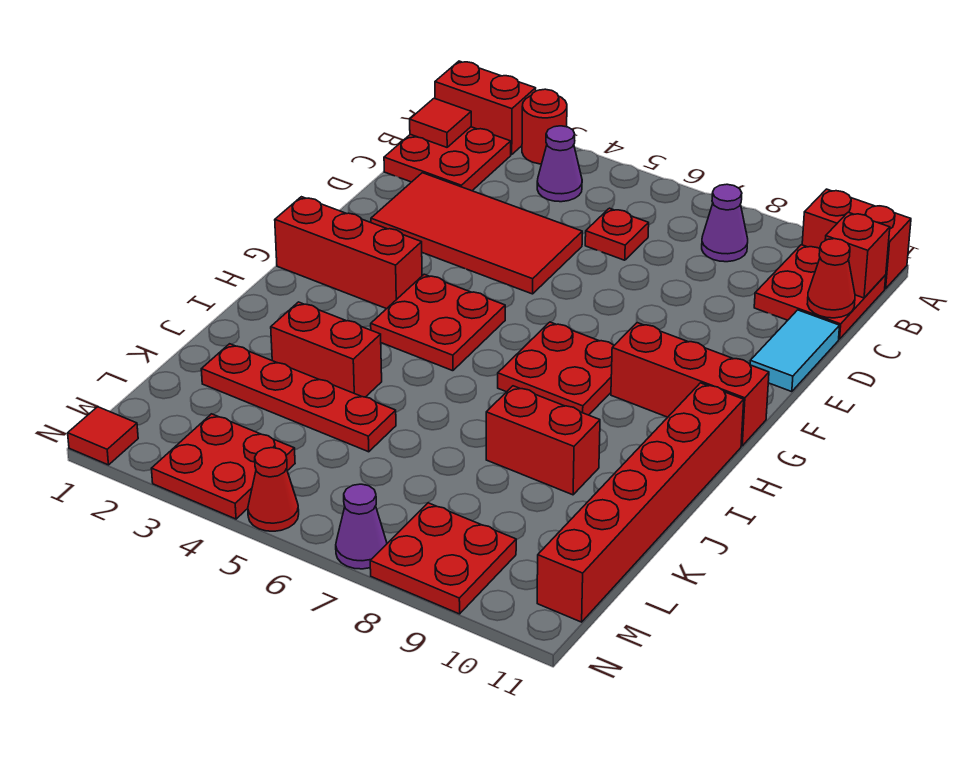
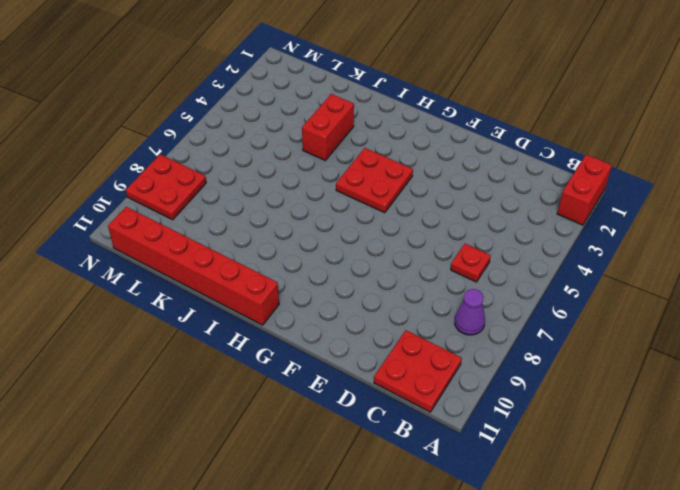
none -> red 1x1 round brick [522,89,567,164]
none -> red 1x2 brick [802,189,911,289]
none -> red 2x2 plate [384,127,511,191]

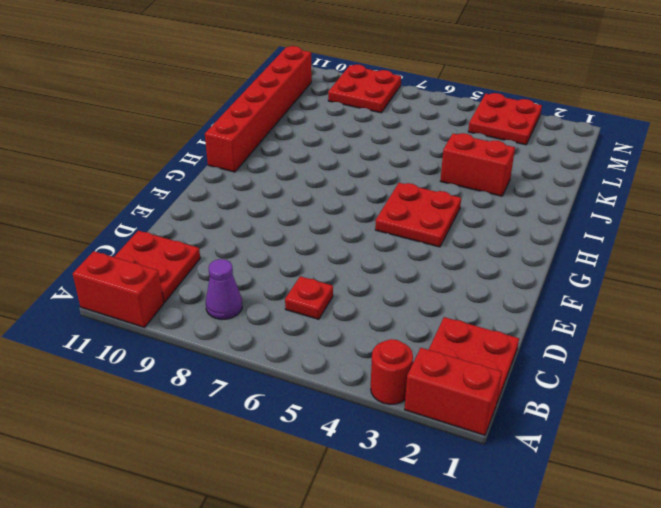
none -> purple 1x1 cone [537,126,582,202]
none -> red 2x4 tile [371,173,582,294]
none -> cyan 1x2 tile [750,310,840,392]

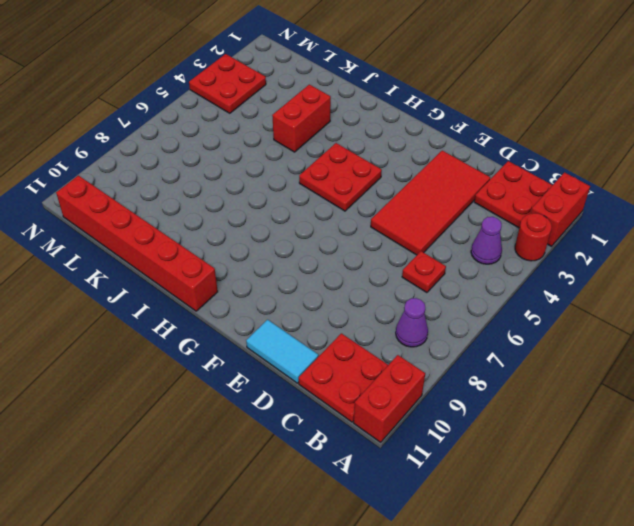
none -> red 1x3 brick [275,197,422,309]
none -> red 2x2 plate [498,322,614,415]
none -> red 1x3 brick [611,323,769,446]

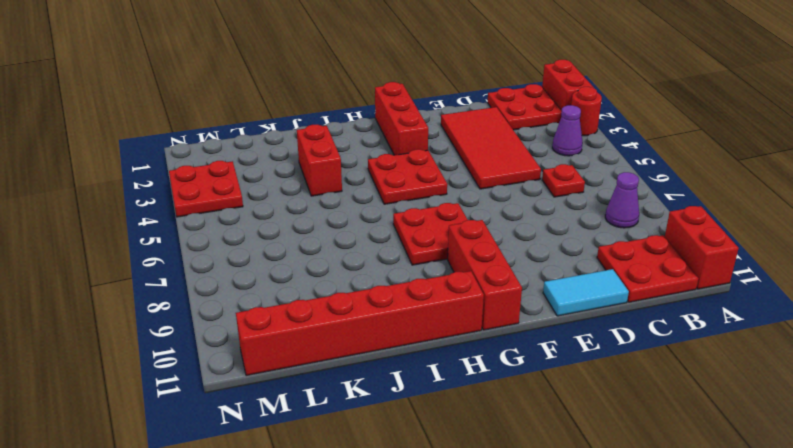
none -> red 1x2 brick [486,386,600,495]
none -> red 1x4 plate [201,344,396,452]
none -> red 2x2 plate [370,503,516,614]

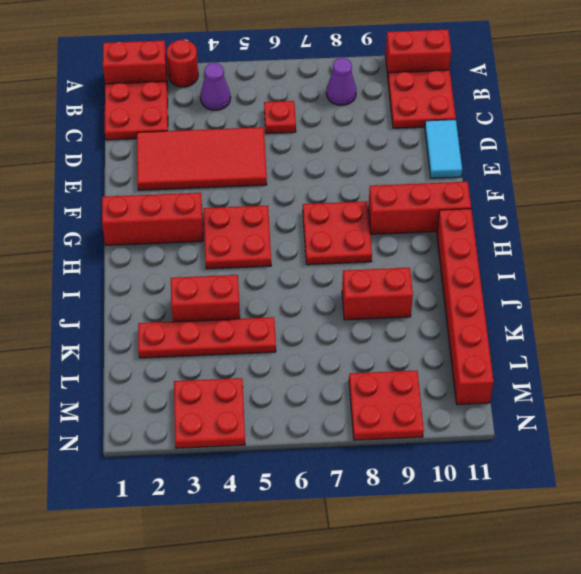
none -> red 1x1 tile [68,407,138,465]
none -> red 1x1 cone [248,448,299,531]
none -> purple 1x1 cone [336,484,387,569]

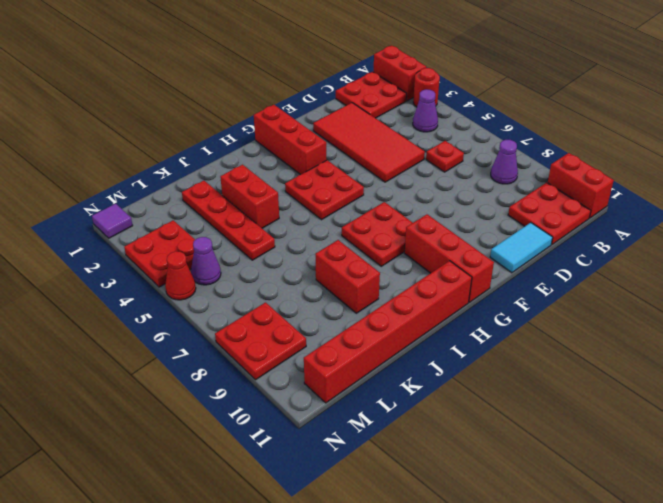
purple 1x1 cone [191,237,221,285] -> purple 1x1 cone moved to [336,484,387,569]
purple 1x1 tile [92,204,133,238] -> red 1x1 tile [68,407,138,465]
none -> red 1x1 tile [410,98,471,147]
none -> red 1x1 brick [825,212,890,298]
none -> red 1x1 cone [807,239,855,318]

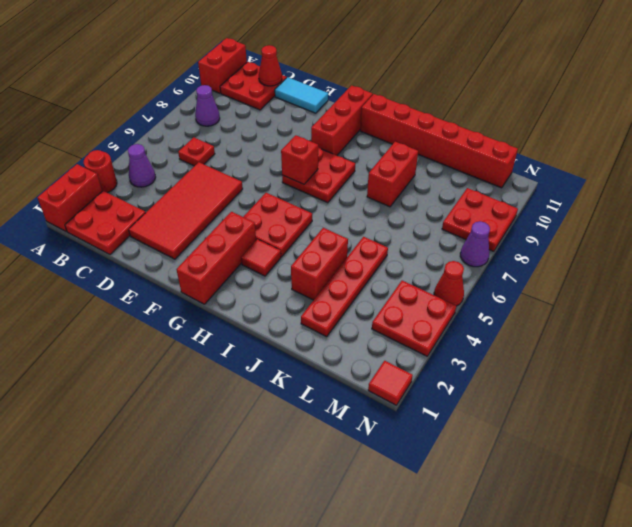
red 1x1 brick [281,135,318,184] -> red 1x1 brick moved to [825,212,890,298]
red 1x1 tile [241,239,281,276] -> red 1x1 tile moved to [410,98,471,147]

